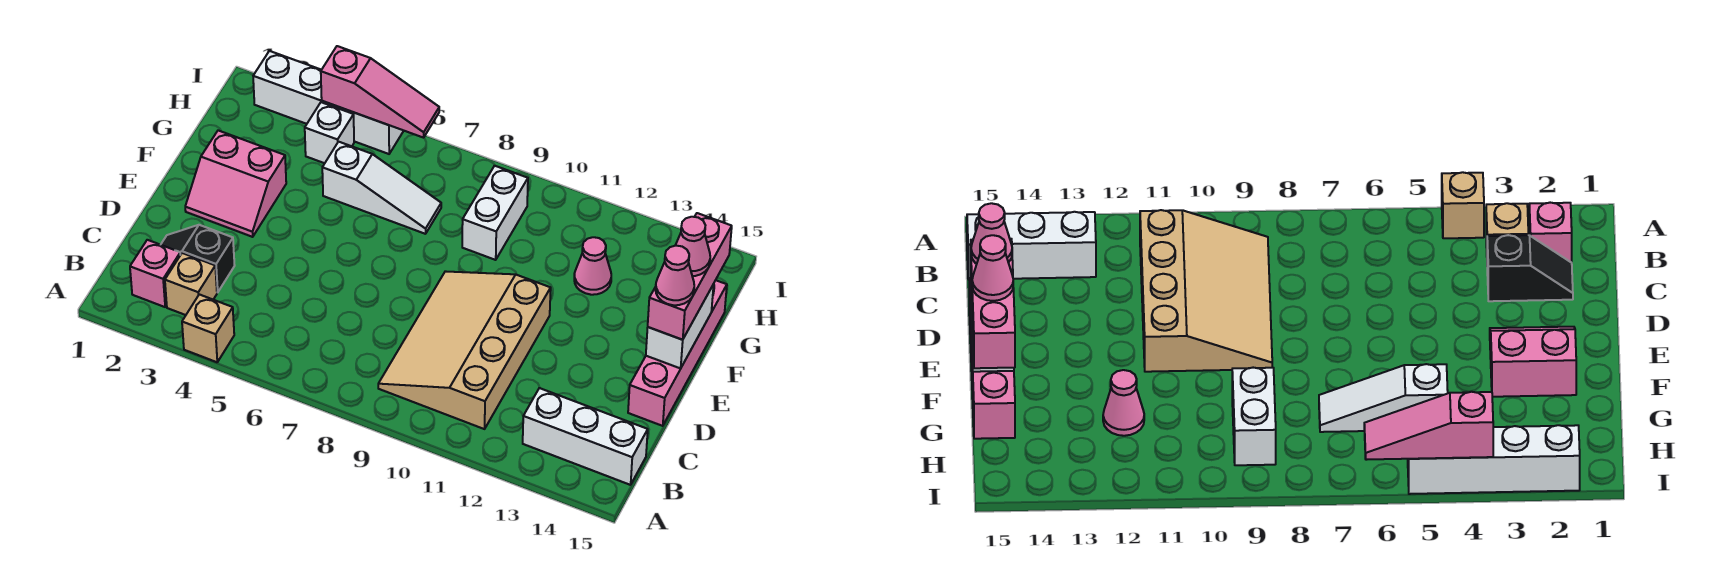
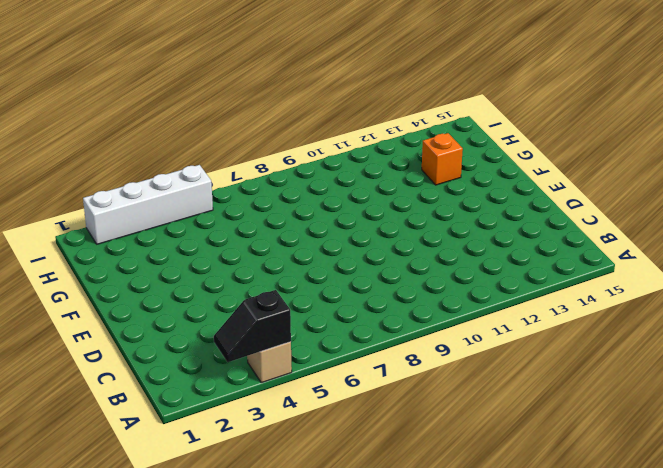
black 1x2 slope [214,290,291,362] -> black 1x2 slope moved to [161,225,235,292]
orange 1x1 brick [422,133,463,185] -> none
none -> pink 1x1 brick [130,240,180,307]
none -> tan 1x1 brick [165,253,217,315]
none -> tan 3x4 slope [378,271,551,429]

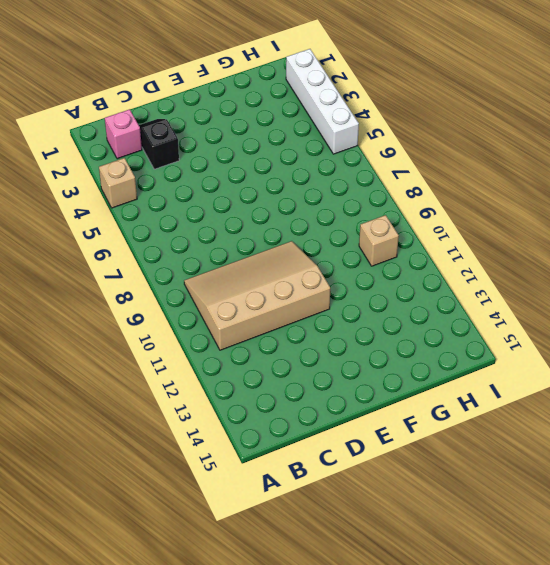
tan 1x1 brick [359,215,399,266] -> tan 1x1 brick moved to [165,253,217,315]
none -> white 1x3 brick [523,388,648,485]
none -> pink 1x4 brick [628,280,727,426]
none -> pink 2x2 slope [185,130,286,237]

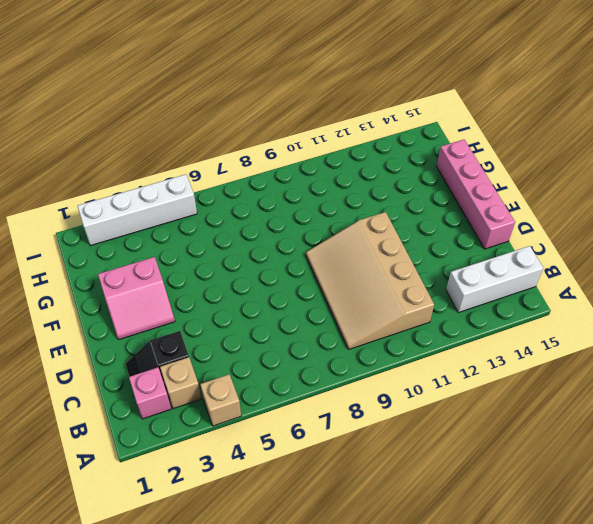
none -> white 1x3 slope [322,142,441,234]
none -> white 1x2 brick [462,166,528,260]
none -> pink 1x1 cone [574,237,611,295]

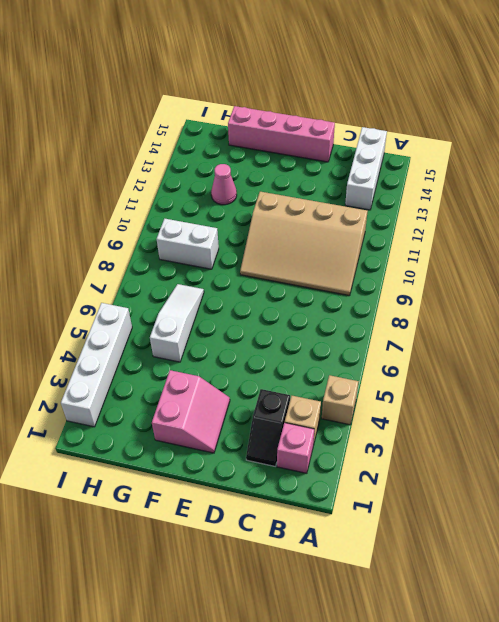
none -> white 1x1 brick [305,102,354,163]
none -> white 1x2 brick [646,284,714,368]
none -> pink 1x3 slope [321,46,439,138]

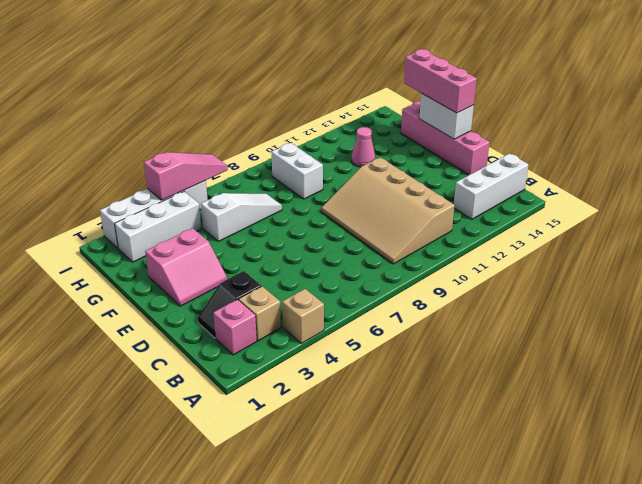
white 1x3 brick [115,192,201,262] -> white 1x1 brick [305,102,354,163]
none -> pink 1x1 cone [656,246,694,305]
none -> pink 1x1 cone [675,217,710,276]

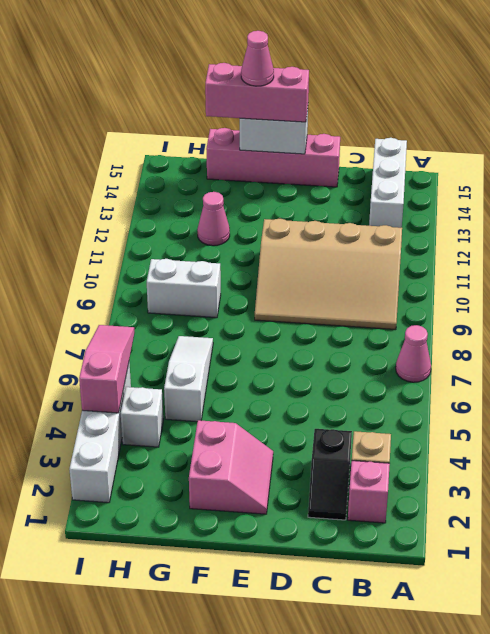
pink 1x1 cone [396,325,431,382] -> pink 1x1 cone moved to [656,246,694,305]
none -> tan 1x1 brick [182,294,234,362]

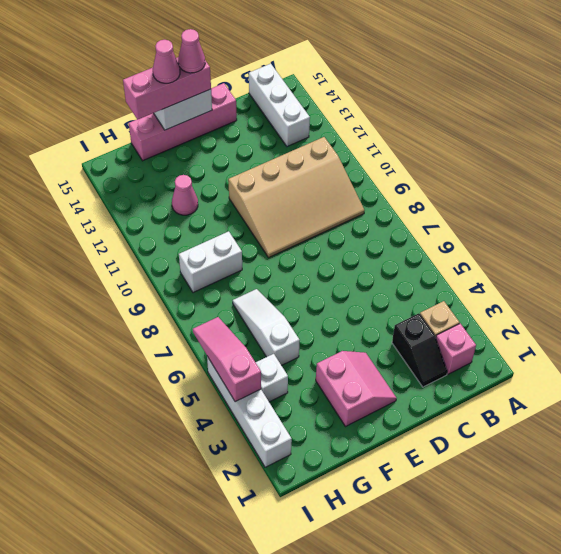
none -> tan 1x1 brick [182,294,234,362]

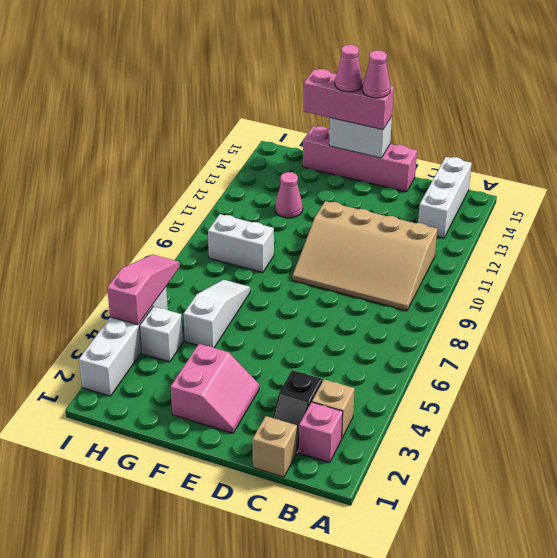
tan 1x1 brick [252,416,297,477] -> tan 1x1 brick moved to [182,294,234,362]

